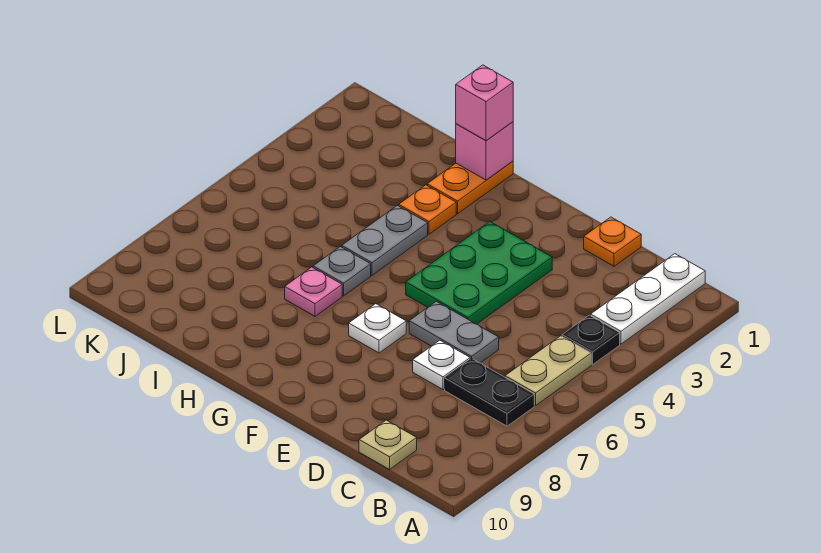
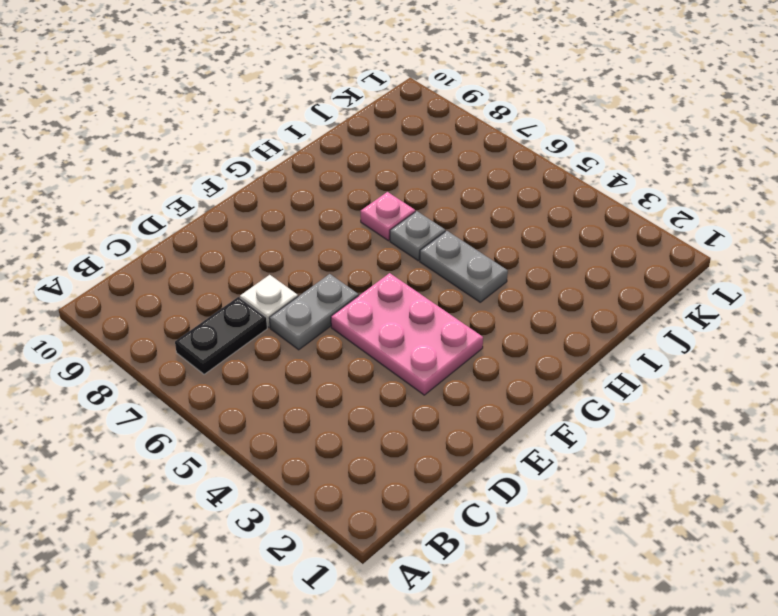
pink 2x3 plate [331,273,483,395] -> green 2x3 plate [406,222,552,324]
none -> white 1x3 plate [590,254,705,344]
none -> black 1x1 plate [562,315,620,365]
none -> tan 1x2 plate [505,336,591,406]

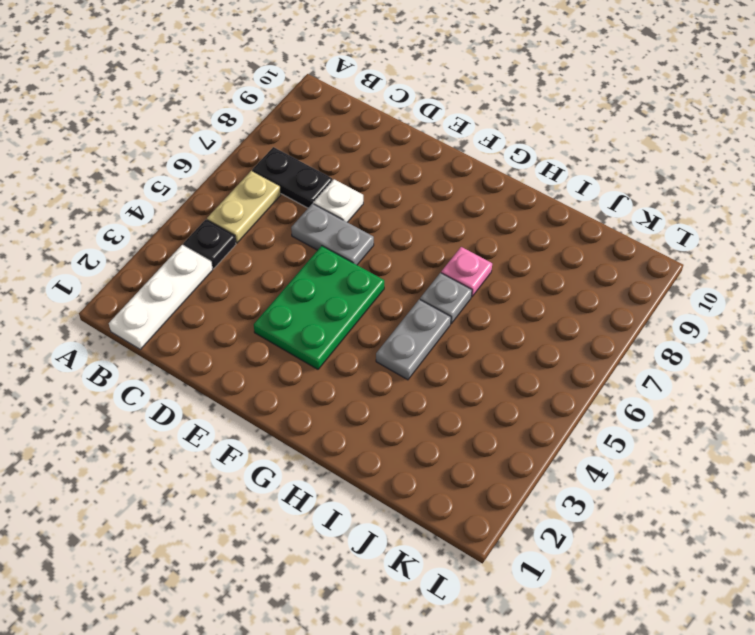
none -> tan 1x1 plate [359,420,417,469]
none -> orange 1x1 plate [584,217,641,266]
none -> white 1x1 plate [349,304,406,353]

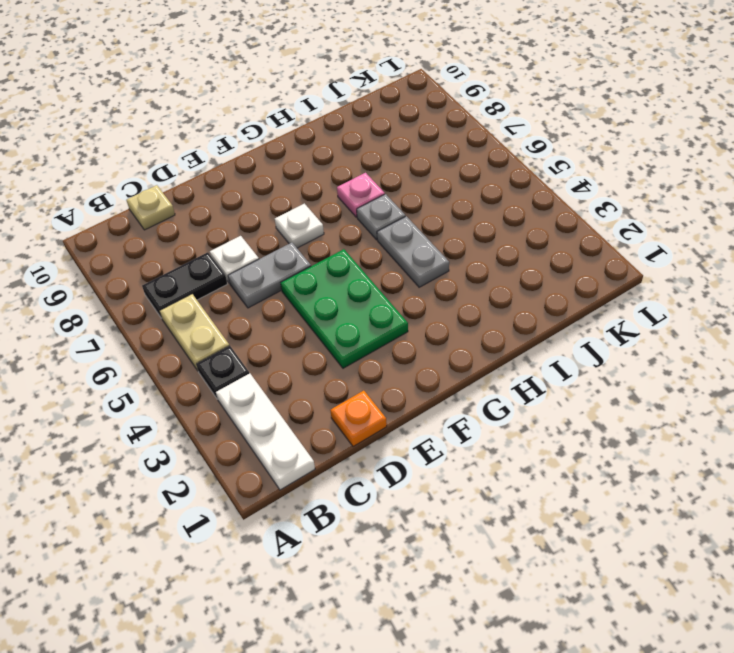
none -> orange 1x2 plate [427,161,513,214]
none -> orange 1x1 plate [399,185,456,234]
none -> pink 1x1 brick [456,122,513,180]

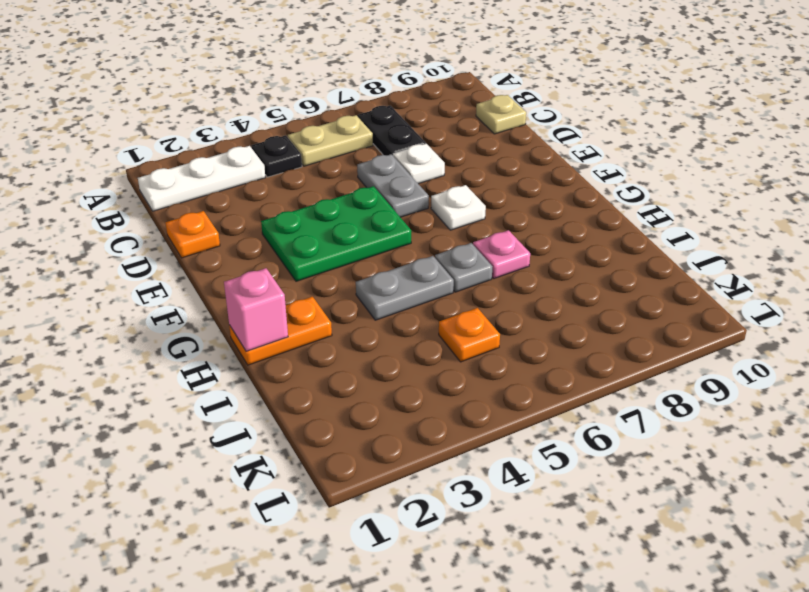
orange 1x1 plate [439,308,500,362] -> orange 1x1 plate moved to [399,185,456,234]
none -> pink 1x1 brick [456,65,513,141]

